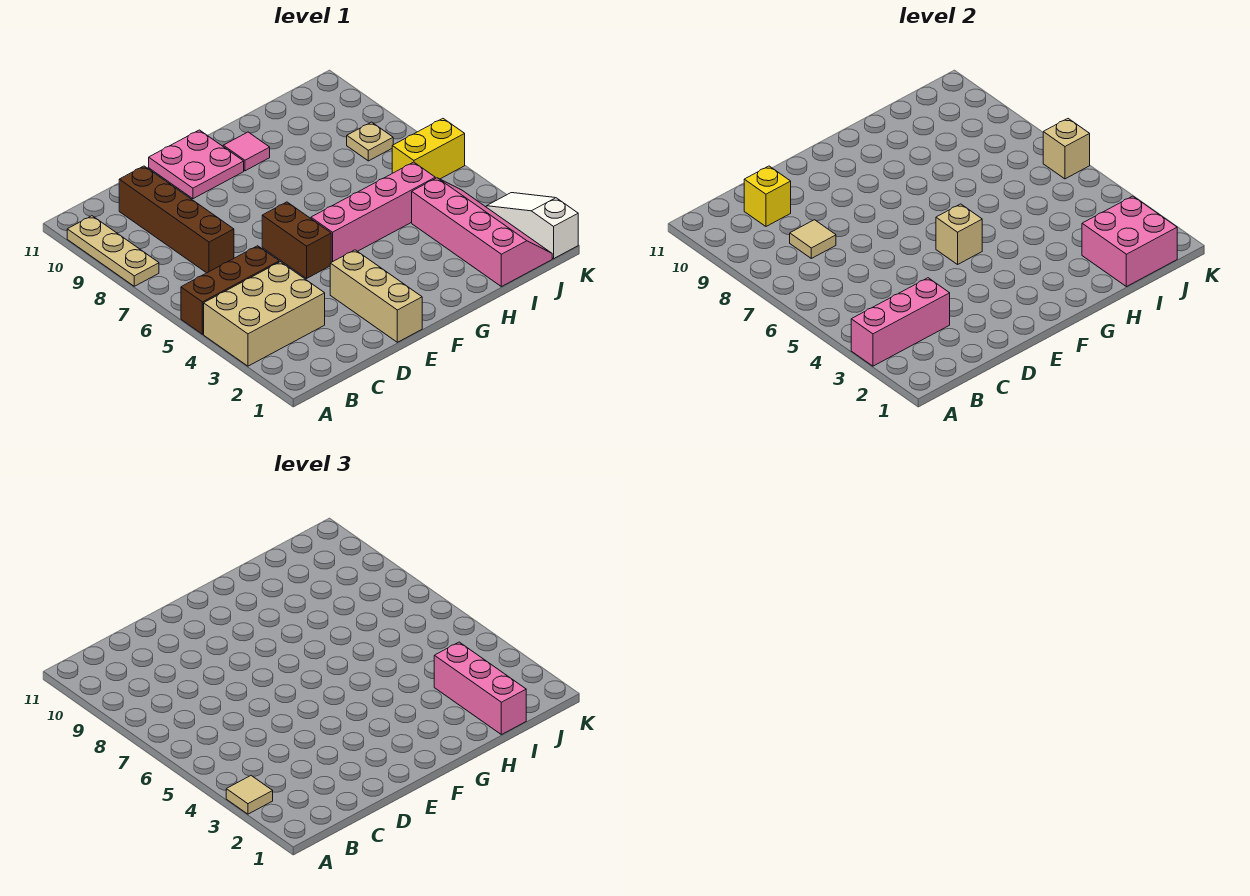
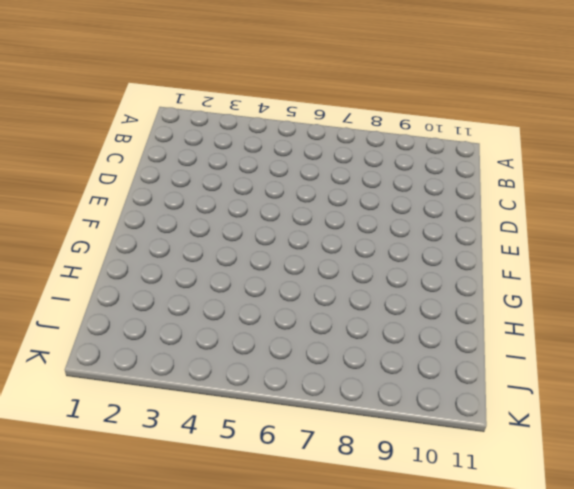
none -> tan 2x3 brick [204,262,325,366]
none -> brown 1x3 brick [181,246,279,334]
none -> tan 1x3 plate [67,216,159,286]

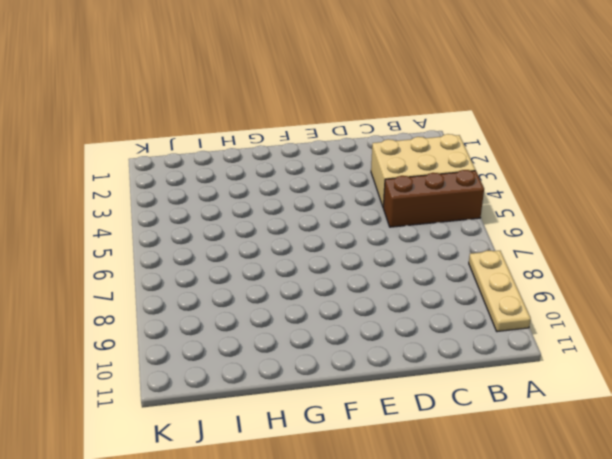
none -> brown 1x4 brick [119,166,234,273]
none -> tan 1x3 brick [330,250,422,342]
none -> brown 1x2 brick [262,202,331,278]

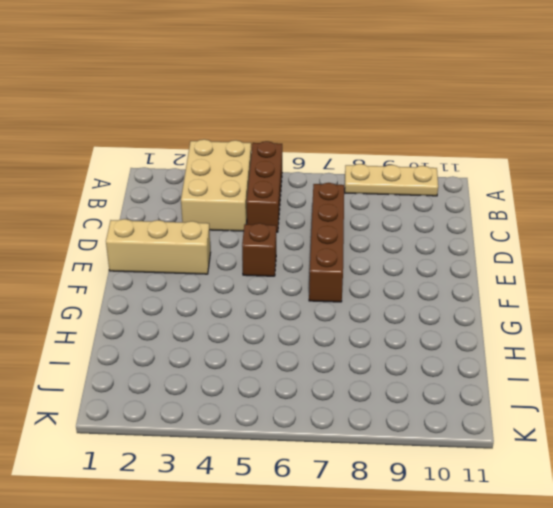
brown 1x4 brick [309,183,344,302] -> brown 1x4 brick turned to [119,166,234,273]
brown 1x1 brick [242,223,276,276] -> brown 1x2 brick [262,202,331,278]
none -> pink 2x2 plate [149,130,244,199]
none -> pink 1x4 brick [311,162,435,262]
none -> pink 1x1 tile [223,132,270,171]

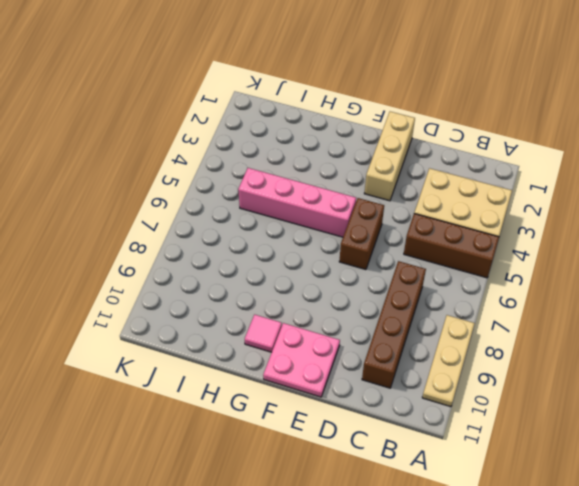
none -> pink 2x4 slope [412,178,552,287]
none -> yellow 1x2 brick [392,119,465,179]
none -> tan 1x1 plate [347,122,393,161]

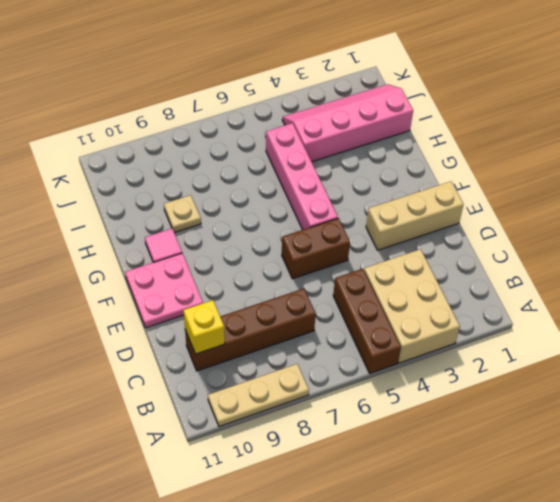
tan 1x1 plate [164,195,201,233] -> tan 1x1 plate moved to [347,122,393,161]
none -> yellow 1x2 brick [392,119,465,179]
none -> white 1x3 slope [486,193,578,259]
none -> pink 1x3 brick [851,278,950,366]

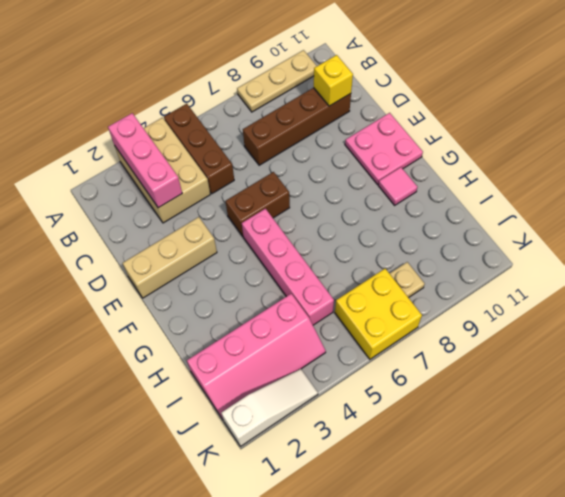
yellow 2x2 brick [335,269,422,359] -> yellow 1x2 brick [392,119,465,179]
none -> tan 1x1 tile [790,220,836,258]
none -> tan 1x1 brick [936,204,982,264]
none -> pink 2x2 brick [1082,196,1177,287]

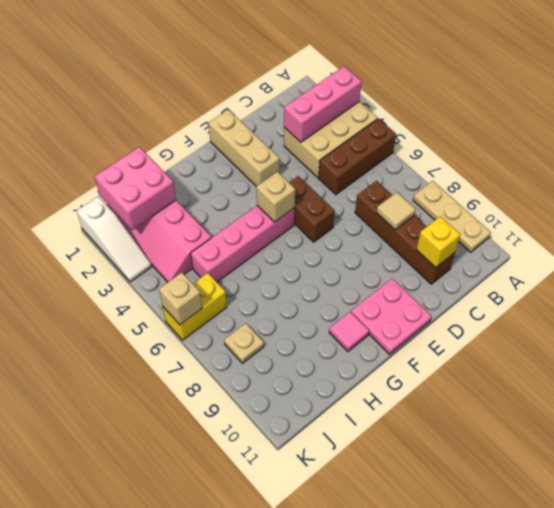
none -> tan 1x1 tile [226,776,273,814]
none -> pink 1x3 brick [434,642,526,735]

